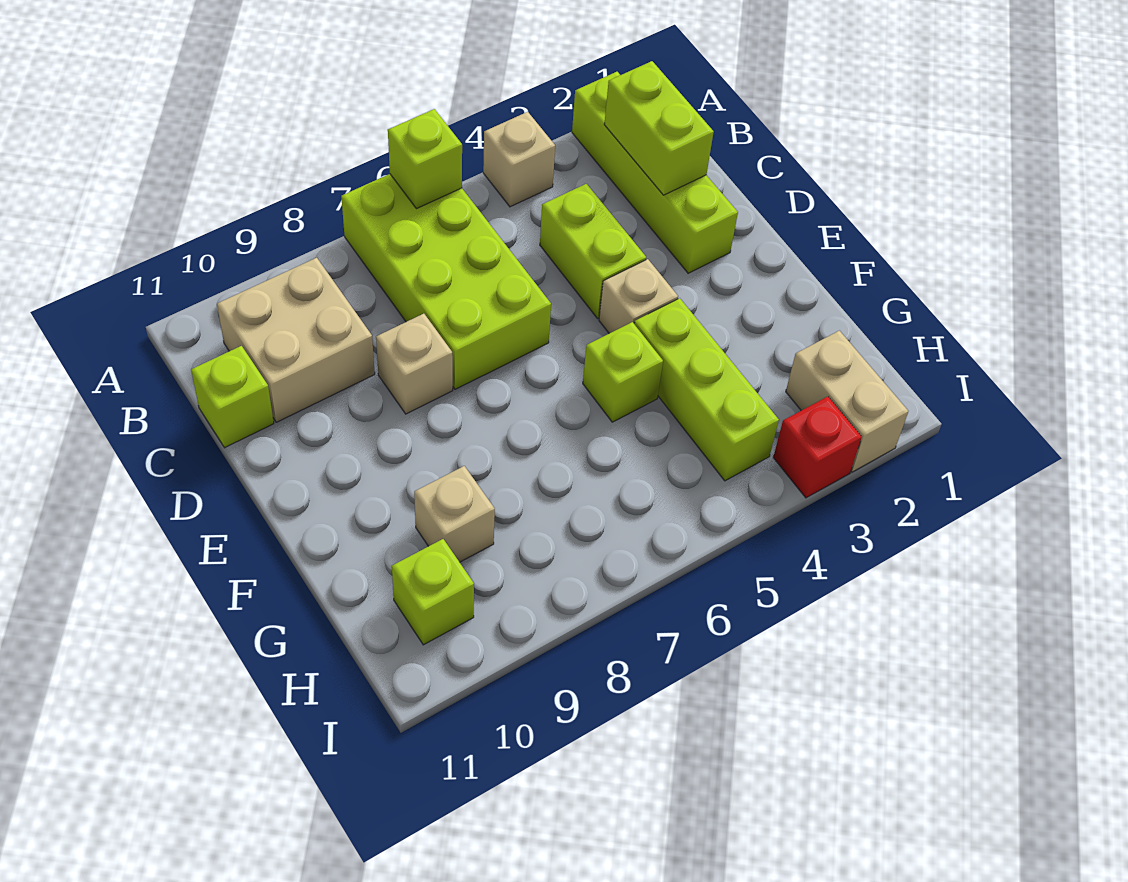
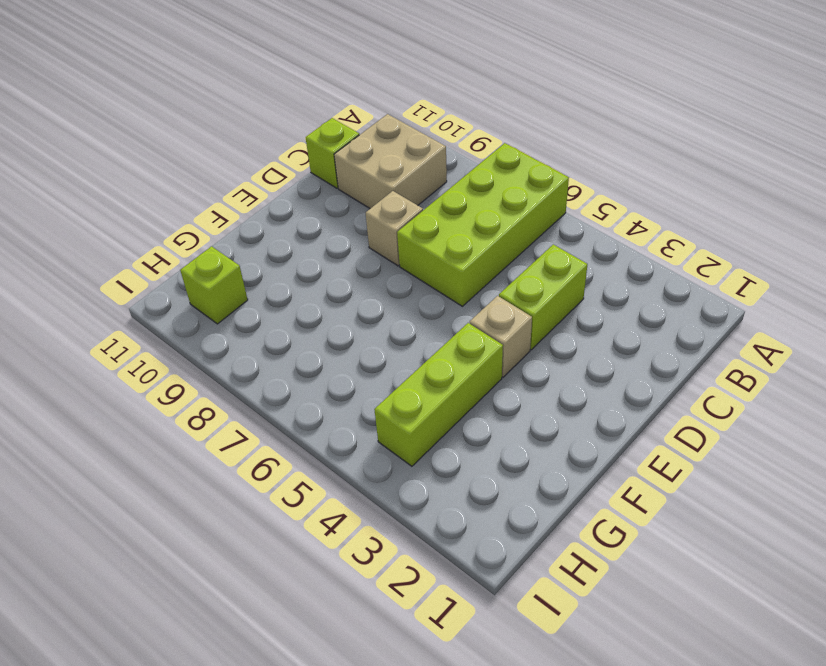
none -> lime 1x4 brick [572,72,738,273]
none -> tan 1x1 brick [483,112,555,207]
none -> lime 1x1 brick [583,322,663,422]

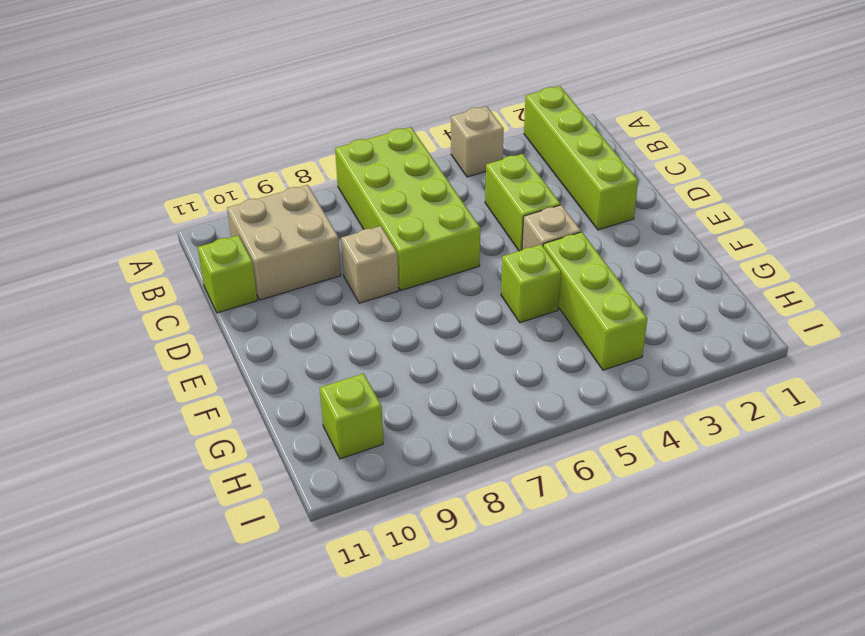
none -> tan 1x1 brick [414,466,495,562]
none -> tan 1x2 brick [786,331,908,472]
none -> red 1x1 brick [773,397,862,498]

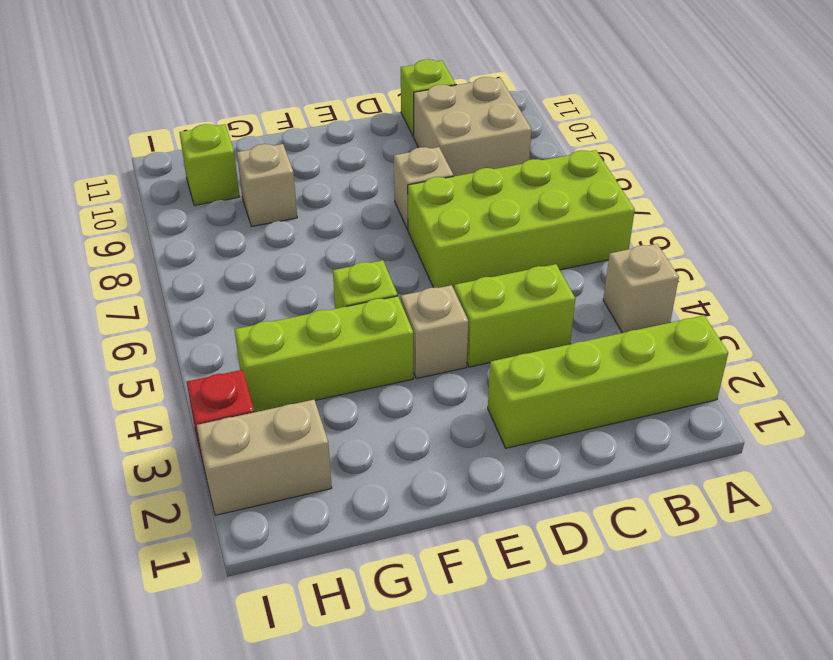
none -> lime 1x1 brick [388,109,462,209]
none -> lime 1x2 brick [604,61,714,195]

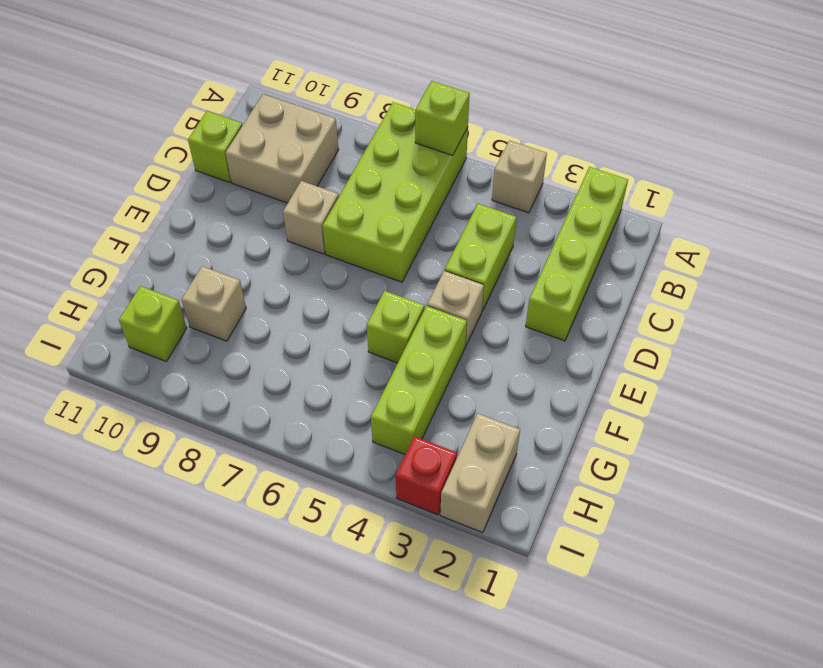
none -> lime 1x2 brick [604,61,714,195]

